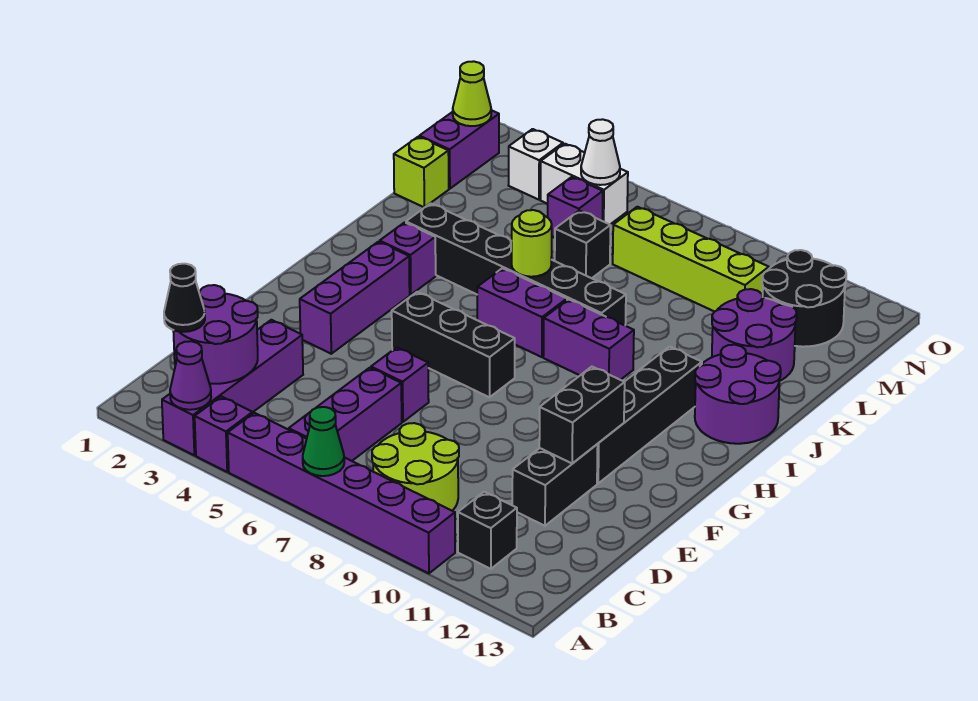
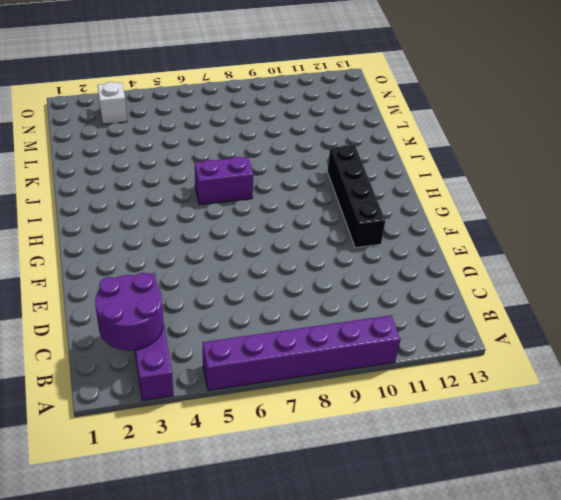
none -> purple 1x1 brick [195,396,253,472]
none -> purple 1x3 brick [289,368,402,461]
none -> lime 2x2 round brick [372,423,459,511]
none -> black 1x1 brick [458,492,517,569]

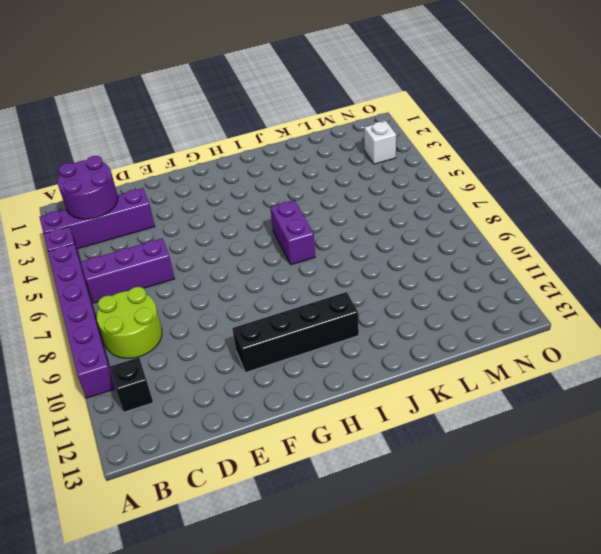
none -> black 1x2 brick [512,444,598,526]
none -> purple 1x1 brick [371,347,429,422]
none -> purple 1x3 brick [300,242,410,354]
none -> black 1x3 brick [392,292,515,397]

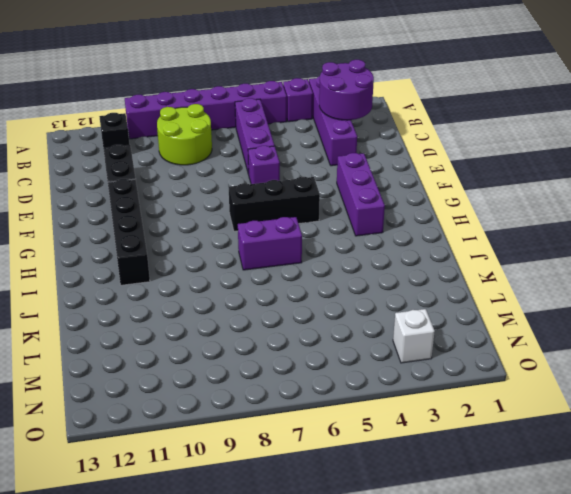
none -> purple 1x1 brick [380,222,436,295]
none -> purple 1x2 brick [543,299,634,380]
none -> purple 2x2 round brick [695,345,781,444]
none -> black 1x6 brick [406,203,626,325]

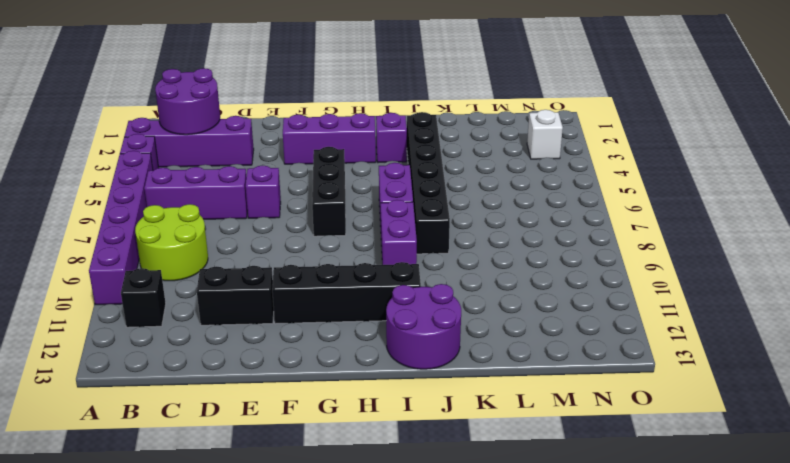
none -> purple 2x2 round brick [712,289,797,381]
none -> lime 1x1 brick [394,137,449,207]
none -> black 1x1 brick [555,211,610,278]
none -> purple 1x2 brick [419,110,499,189]

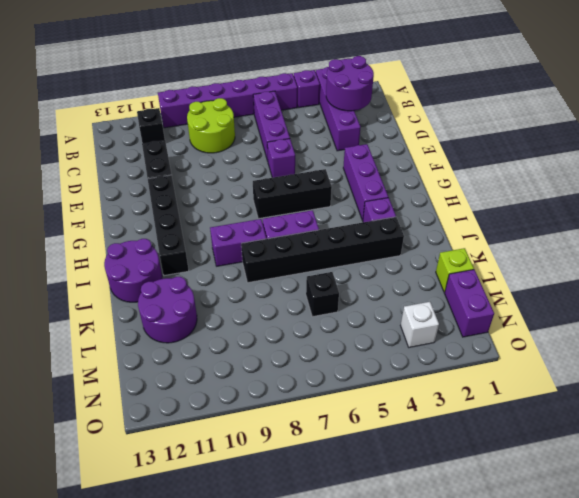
none -> purple 1x1 brick [548,177,603,237]
none -> lime 1x4 brick [613,207,769,312]
none -> black 2x2 round brick [762,250,846,347]
none -> white 1x2 brick [541,144,628,224]

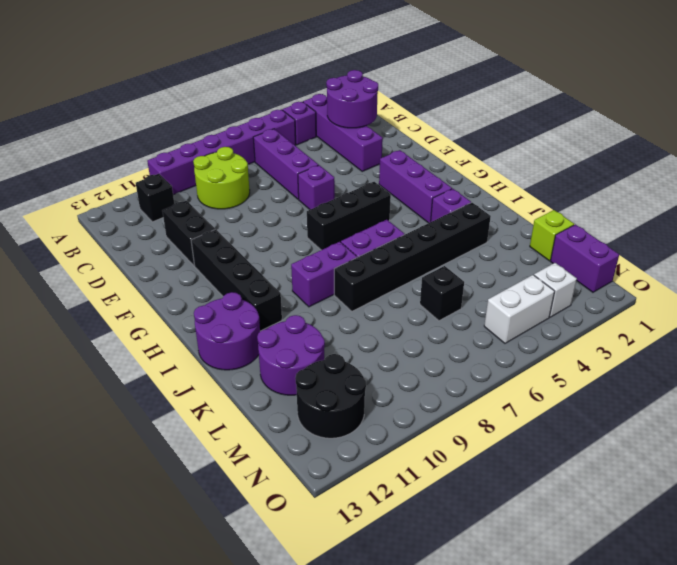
none -> purple 1x1 brick [548,177,603,237]
none -> lime 1x4 brick [613,207,769,312]
none -> purple 1x1 cone [170,341,211,410]
none -> green 1x1 cone [303,407,344,476]

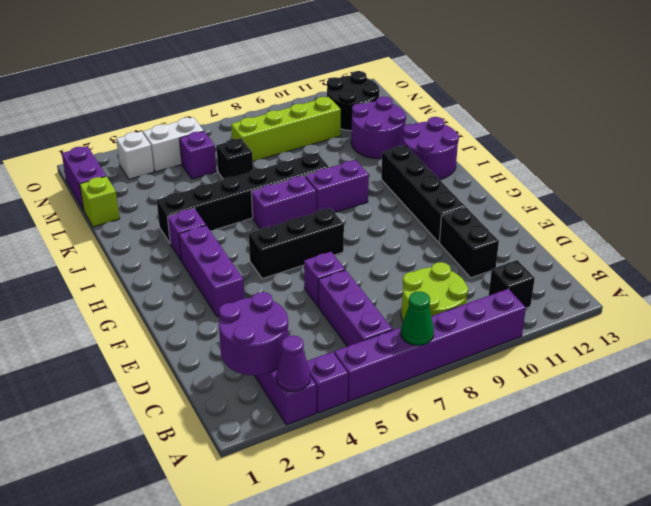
none -> black 1x2 brick [539,367,625,463]
none -> lime 1x1 round brick [512,210,552,277]
none -> lime 1x1 cone [453,61,491,126]
none -> white 1x1 cone [581,119,620,185]

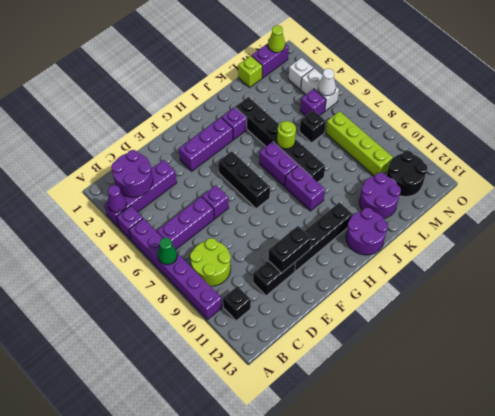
none -> black 1x1 cone [164,264,205,332]

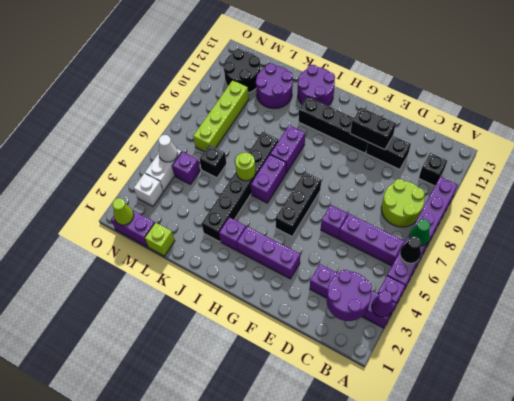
black 1x1 cone [400,236,421,263] -> black 1x1 cone moved to [164,264,205,332]

